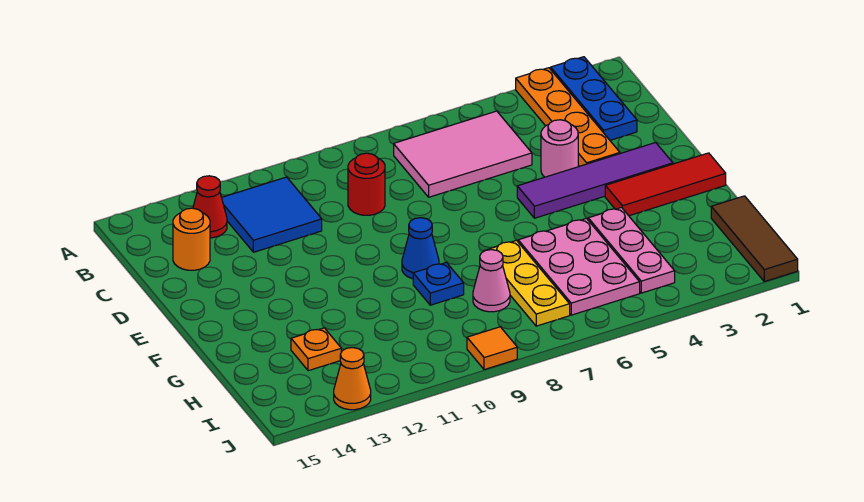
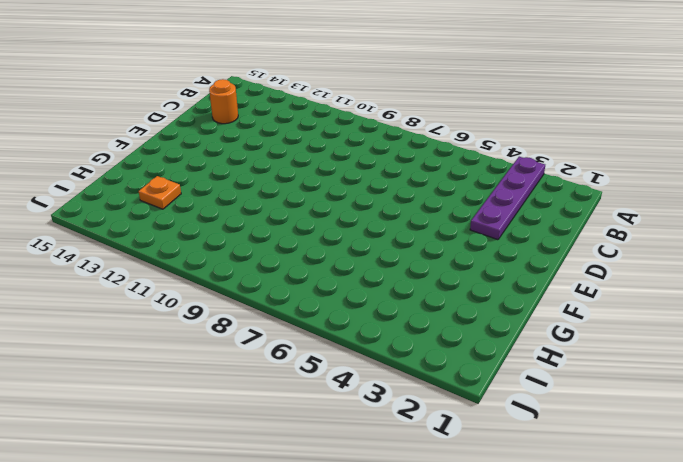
purple 1x4 plate [470,157,545,240] -> orange 1x4 plate [516,68,620,166]
none -> blue 1x3 plate [551,57,637,140]
none -> pink 2x3 tile [394,111,532,197]
none -> blue 2x2 tile [222,177,322,252]

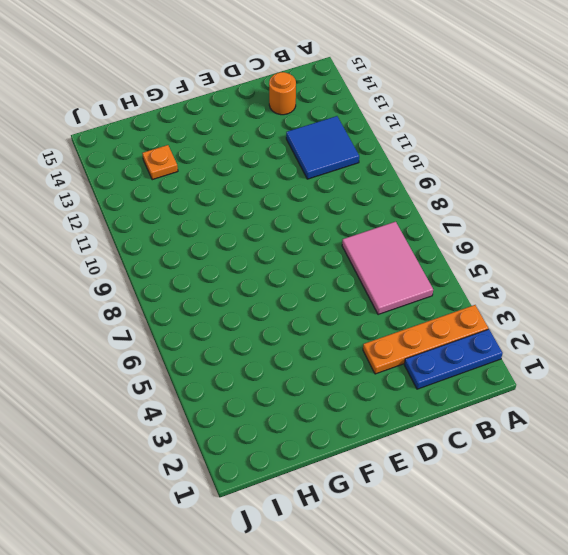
none -> red 1x1 cone [193,176,227,238]
none -> red 1x1 round brick [348,153,385,215]
none -> pink 1x1 round brick [541,120,578,177]

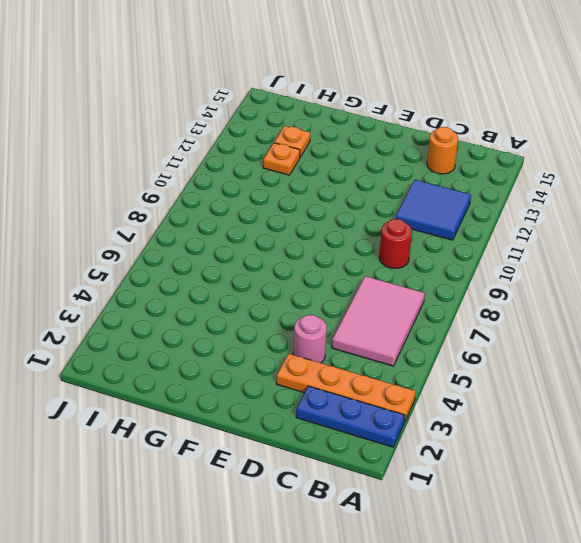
orange 1x1 plate [263,143,300,175] -> none
none -> red 1x1 cone [193,176,227,238]
none -> purple 1x4 tile [517,143,673,218]
none -> red 1x3 tile [605,153,726,216]

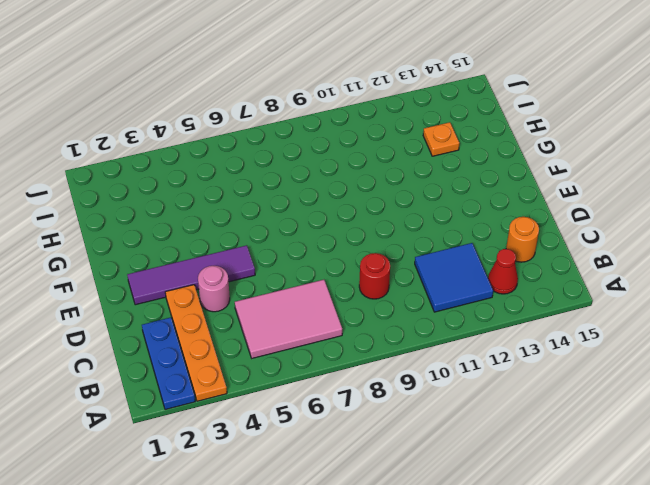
none -> red 1x3 tile [605,153,726,216]
none -> blue 1x1 cone [402,218,439,279]
none -> pink 1x3 plate [588,208,675,293]

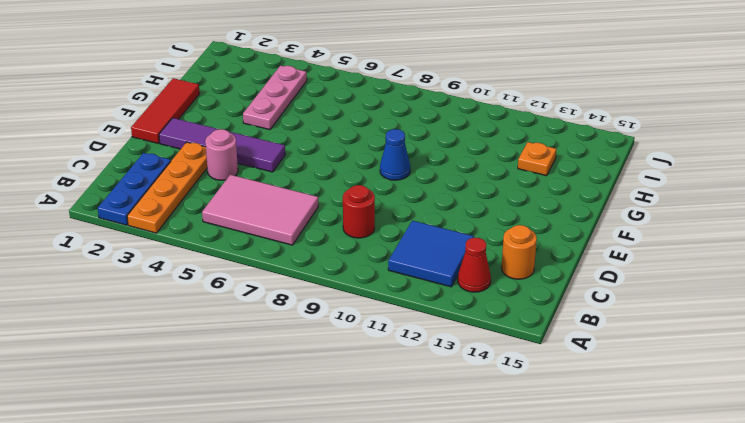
red 1x3 tile [131,78,200,143] -> red 1x3 tile turned to [605,153,726,216]
none -> pink 2x3 plate [518,219,640,315]
none -> yellow 1x3 plate [484,240,570,326]
none -> blue 1x1 plate [413,262,464,305]

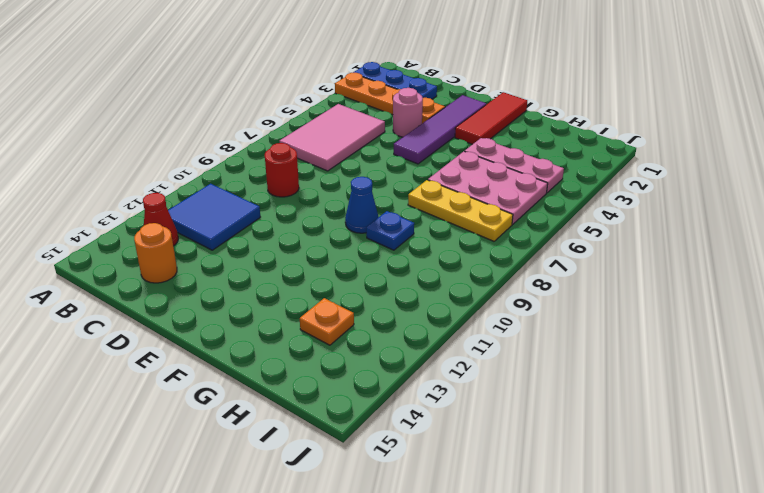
none -> brown 1x3 tile [711,196,798,282]
none -> pink 1x1 cone [473,250,510,312]
none -> orange 1x1 tile [467,327,517,370]

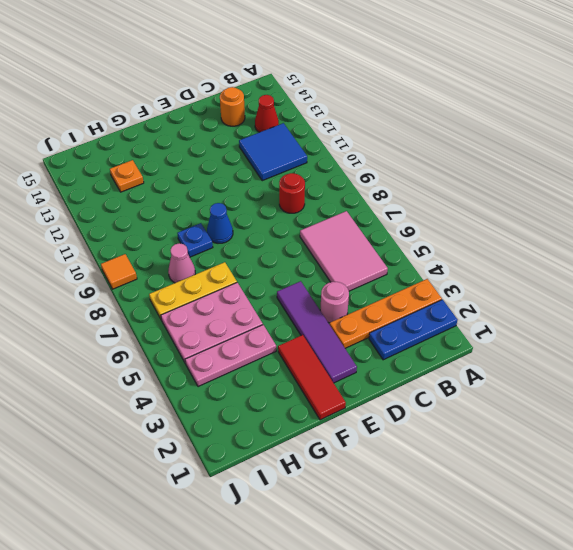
none -> brown 1x3 tile [711,196,798,282]
none -> orange 1x1 cone [334,348,371,410]

